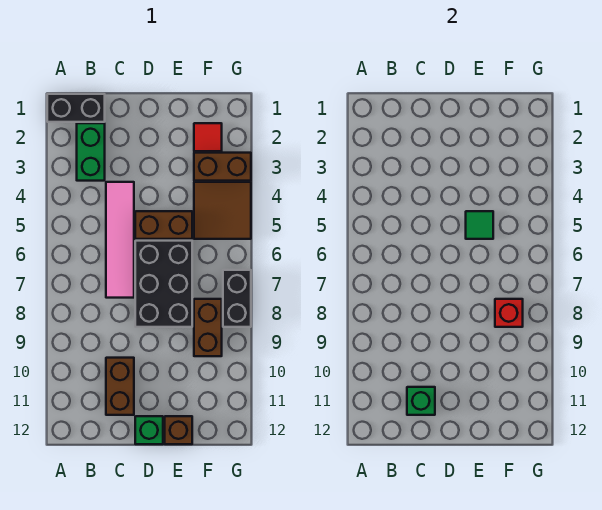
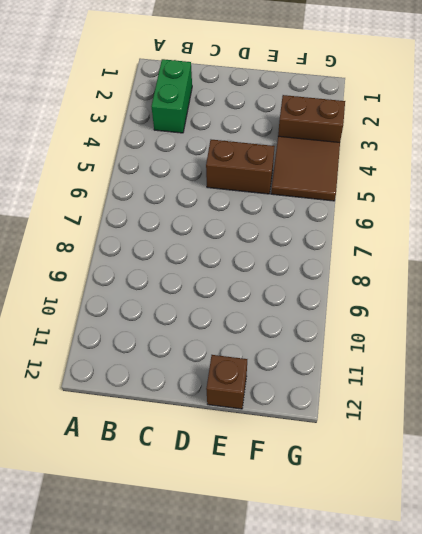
none -> black 1x2 brick [47,94,105,122]
none -> pink 1x4 tile [106,182,134,298]
none -> brown 1x2 brick [106,358,134,415]

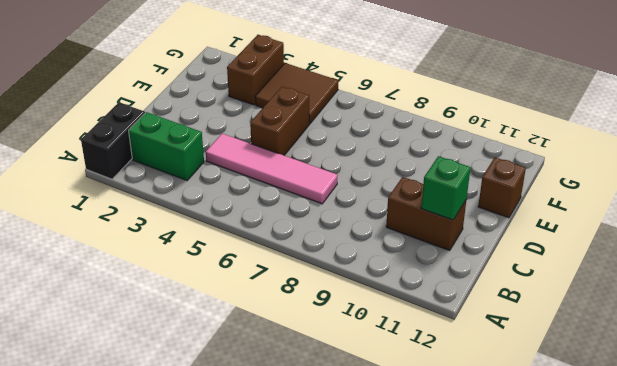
none -> black 2x3 brick [135,241,192,327]
none -> green 1x1 brick [135,416,163,444]
none -> red 1x1 tile [194,123,222,151]

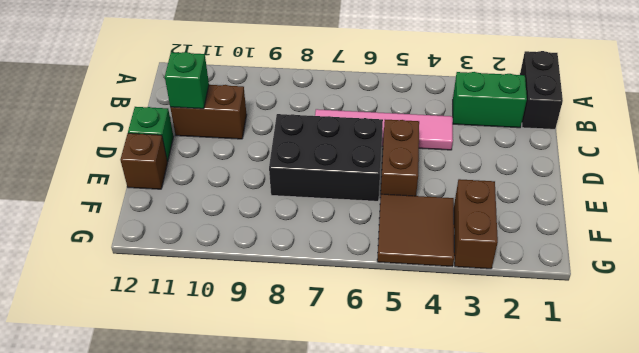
none -> red 1x1 tile [194,123,222,151]
none -> brown 1x2 brick [194,299,222,356]
none -> black 1x2 brick [223,270,251,327]

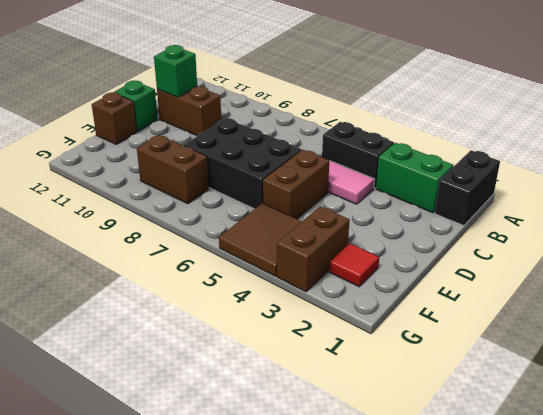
black 1x2 brick [322,122,394,189] -> black 1x2 brick moved to [223,270,251,327]
none -> green 1x1 tile [466,211,493,239]
none -> red 1x1 brick [495,299,523,327]

